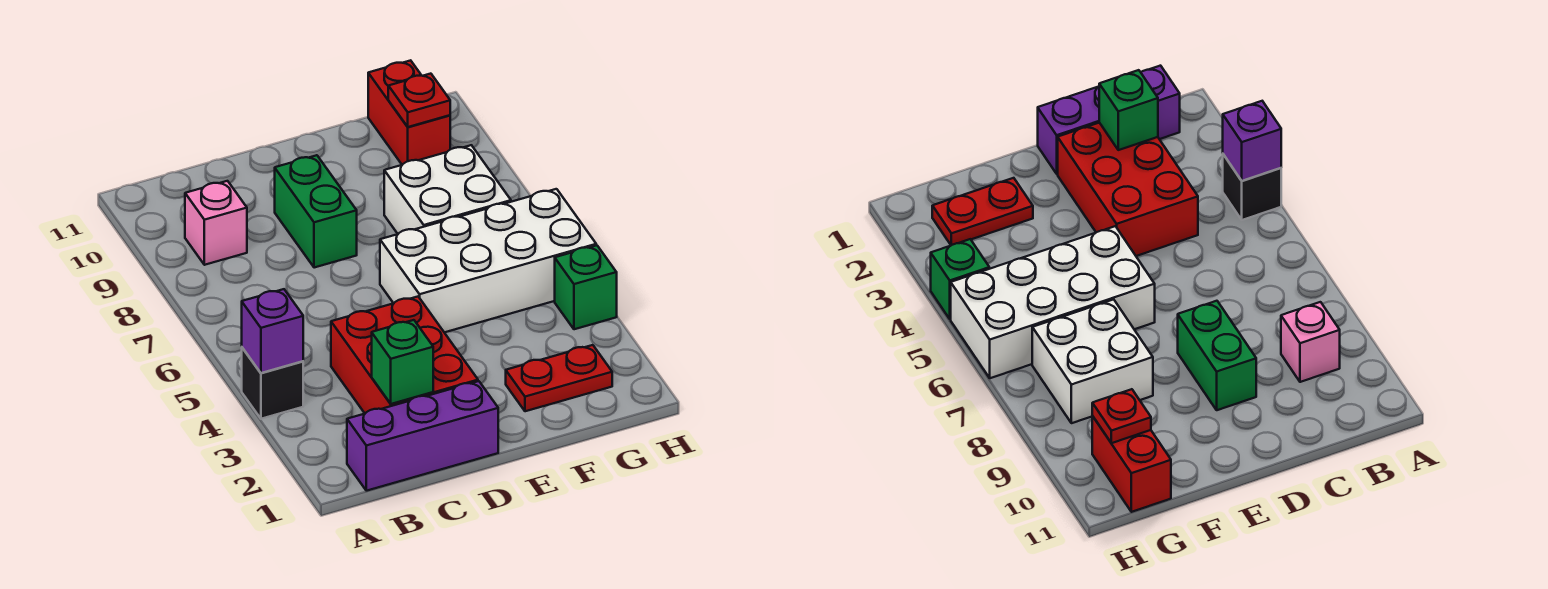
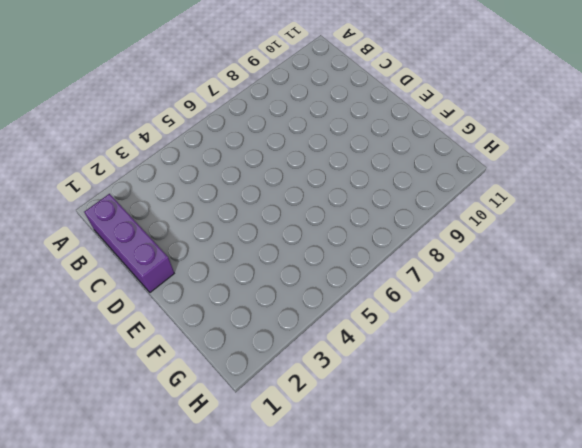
none -> black 1x1 brick [242,348,303,419]
none -> pink 1x1 brick [185,181,247,265]
none -> red 2x3 brick [331,297,478,413]

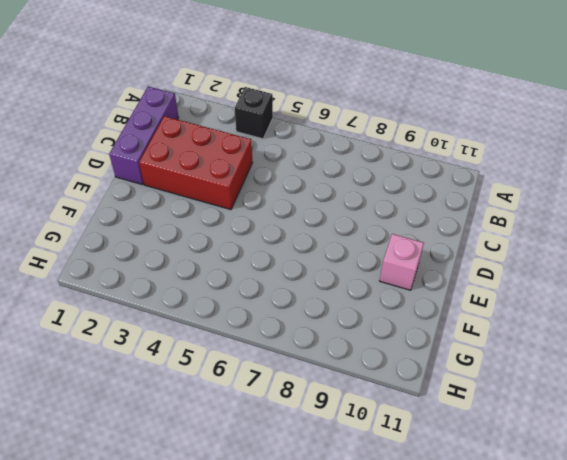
pink 1x1 brick [380,234,424,290] -> pink 1x1 brick moved to [185,181,247,265]
none -> green 1x2 brick [275,155,357,268]
none -> white 2x4 brick [380,189,596,332]
none -> red 1x2 plate [506,345,612,411]

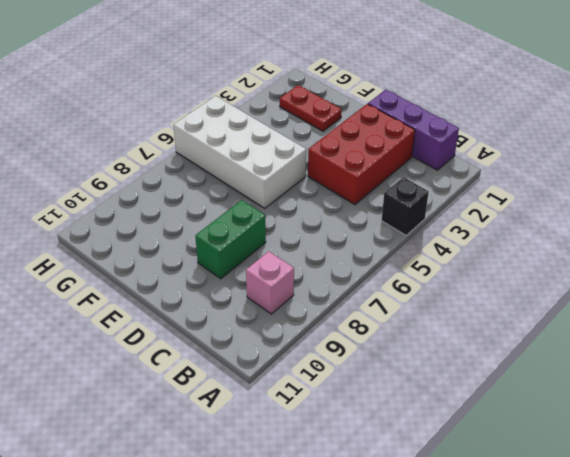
none -> white 2x2 brick [384,145,511,234]
none -> red 1x2 brick [368,60,450,165]
none -> green 1x1 brick [555,245,617,329]

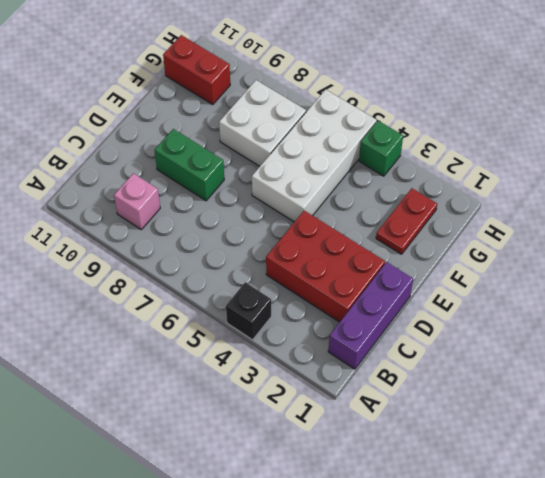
none -> purple 1x1 brick [242,289,303,373]
none -> green 1x1 brick [372,320,433,404]
none -> red 1x1 plate [388,74,450,127]

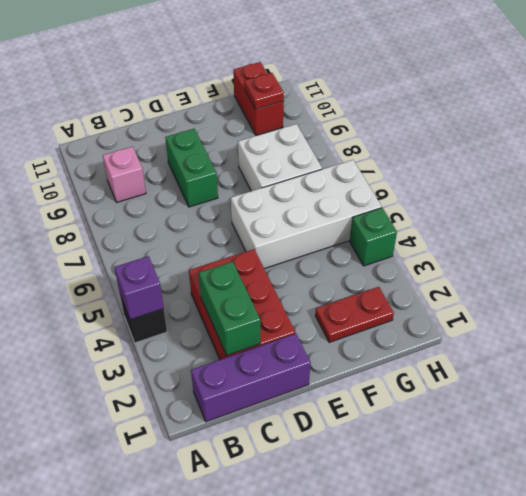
green 1x2 brick [199,262,260,355] -> green 1x1 brick [372,320,433,404]

